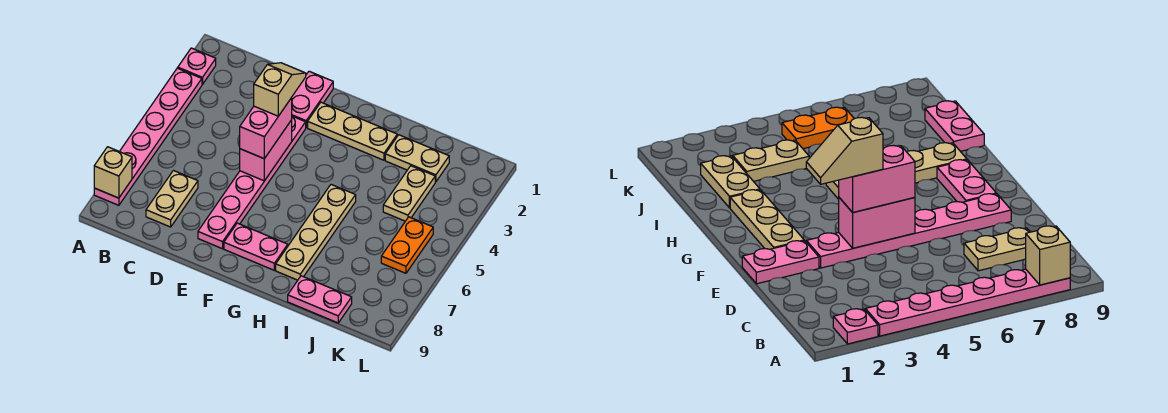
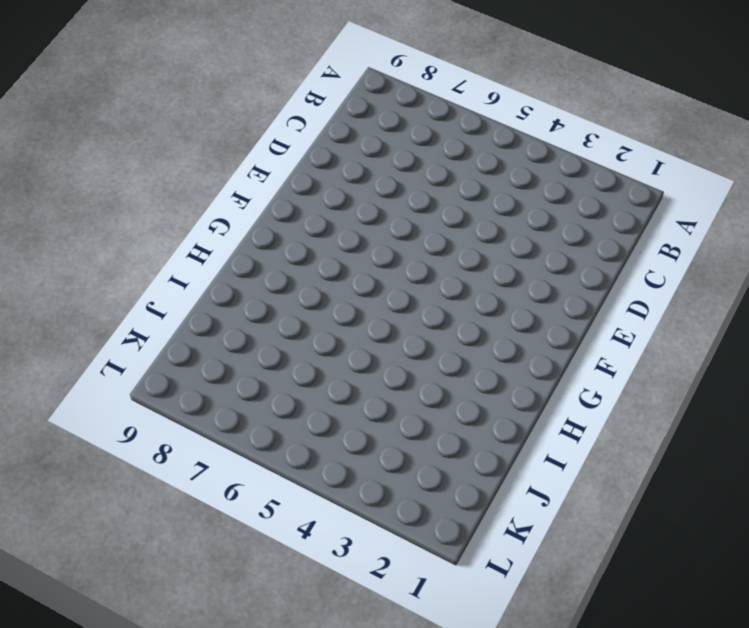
none -> pink 1x1 plate [178,48,216,85]
none -> pink 1x6 plate [94,68,202,205]
none -> tan 1x2 plate [146,171,198,227]

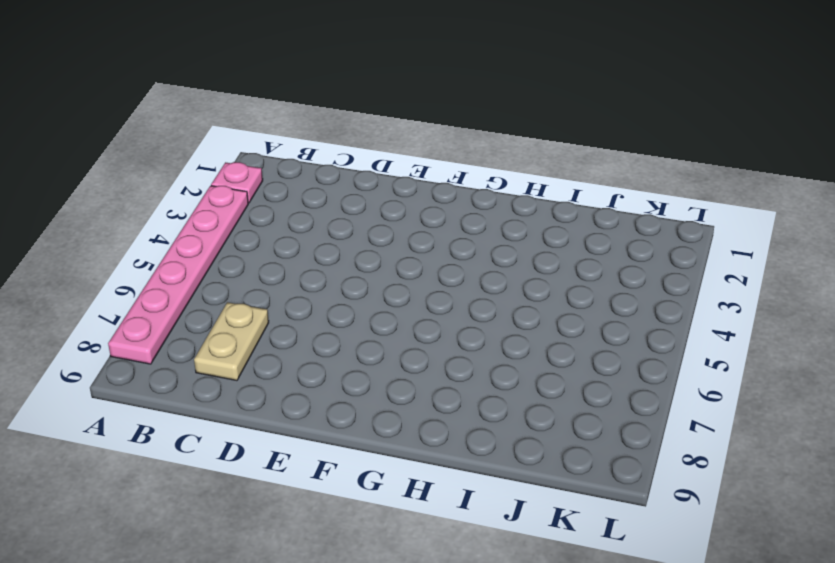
none -> pink 1x2 plate [292,71,333,127]
none -> pink 1x6 plate [198,116,306,249]
none -> tan 1x3 plate [308,102,397,160]

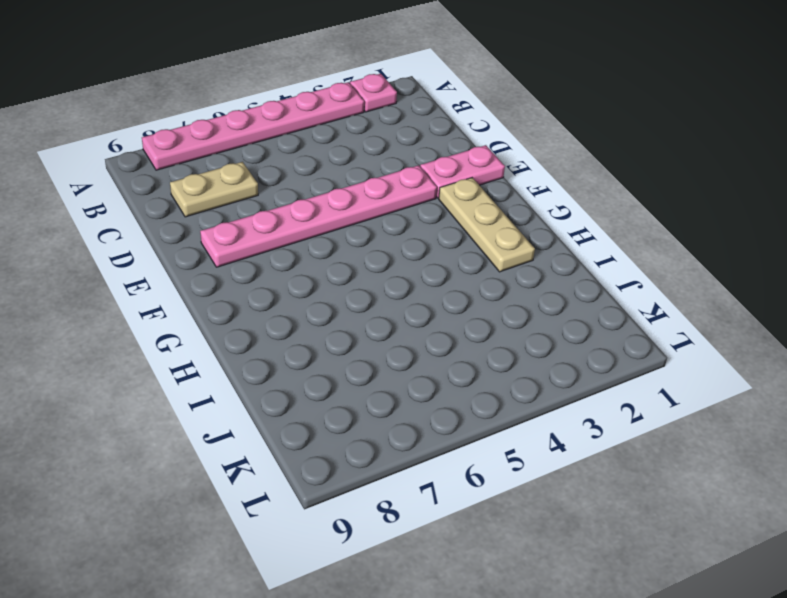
none -> pink 1x2 plate [224,223,288,270]
none -> tan 1x4 plate [276,185,356,280]
none -> tan 1x2 plate [385,135,449,182]

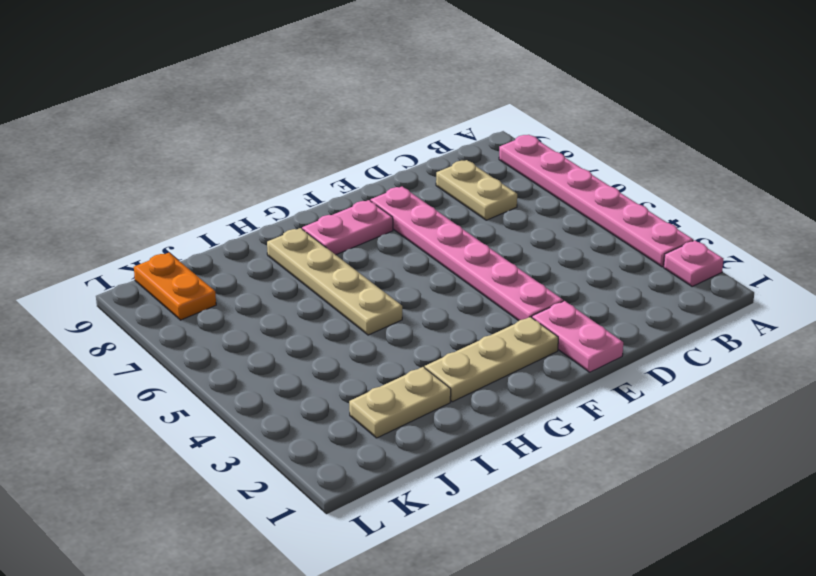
orange 1x2 plate [134,253,216,320] -> orange 1x2 plate moved to [381,217,433,273]
none -> pink 1x2 plate [288,276,352,323]
none -> tan 1x2 plate [383,166,435,221]
none -> tan 1x1 brick [94,147,132,198]

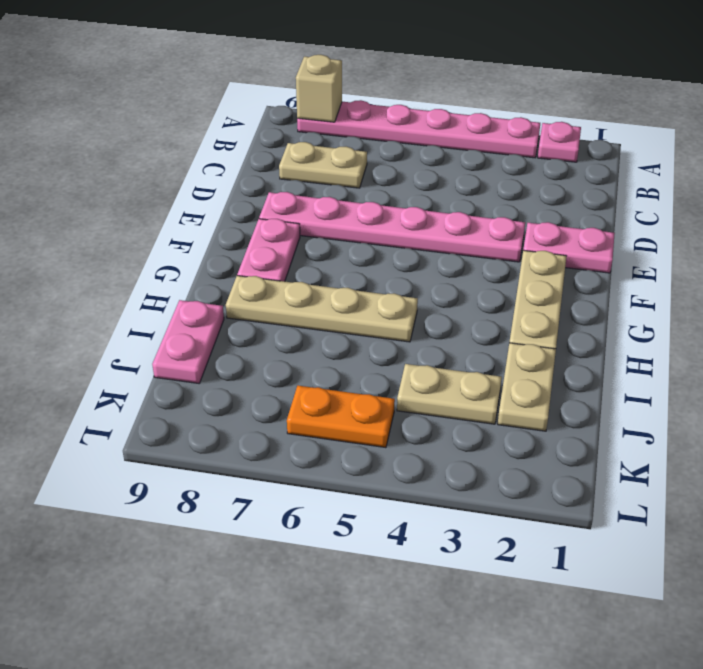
none -> pink 1x2 brick [240,120,292,181]
none -> pink 1x2 brick [240,98,292,159]
none -> tan 1x2 slope [254,63,306,116]

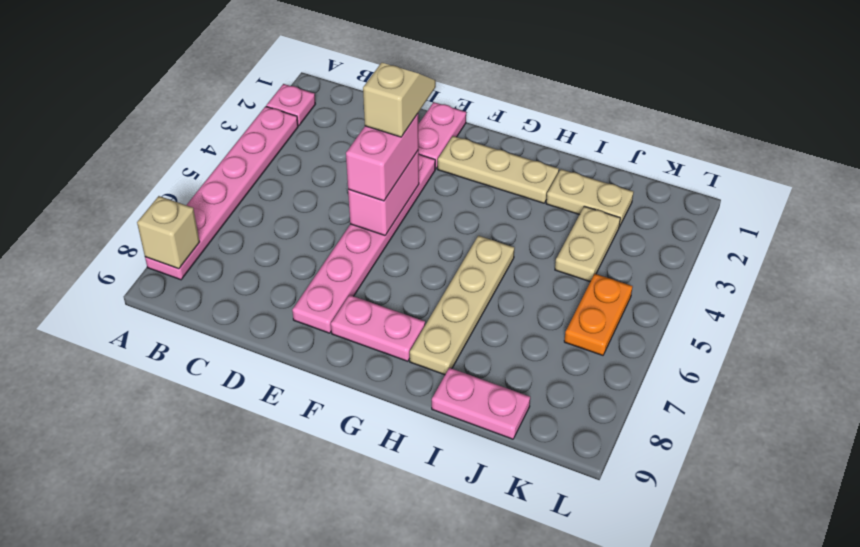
none -> tan 1x2 plate [146,171,198,227]

